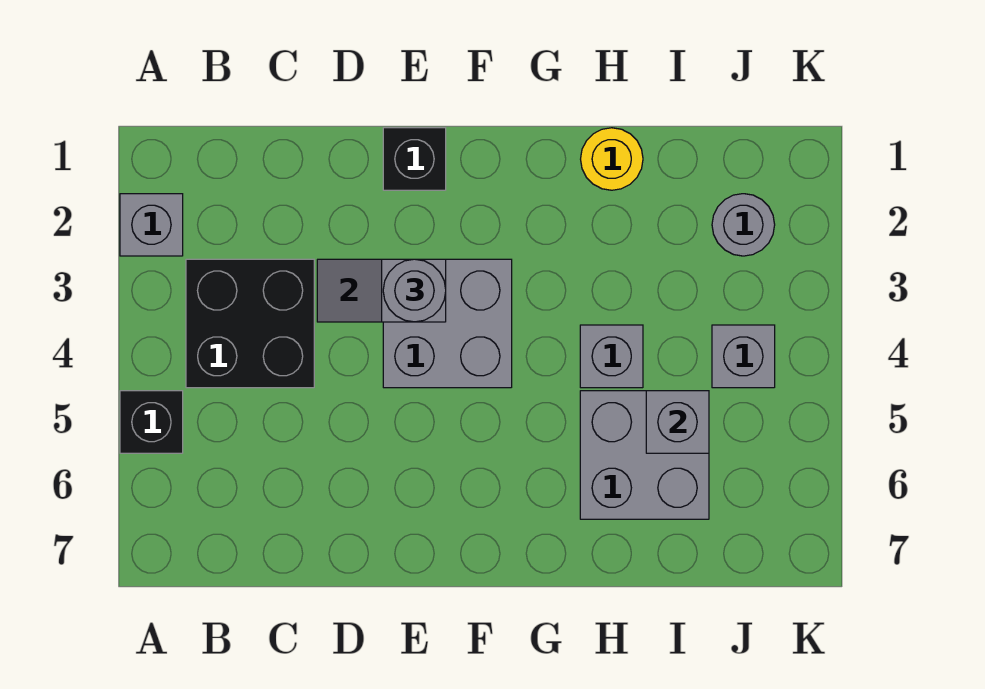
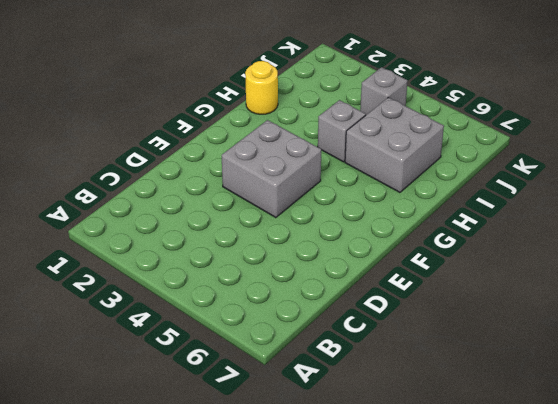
none -> grey 1x1 brick [120,194,183,256]
none -> black 1x1 brick [120,391,183,453]
none -> black 2x2 brick [186,259,314,388]

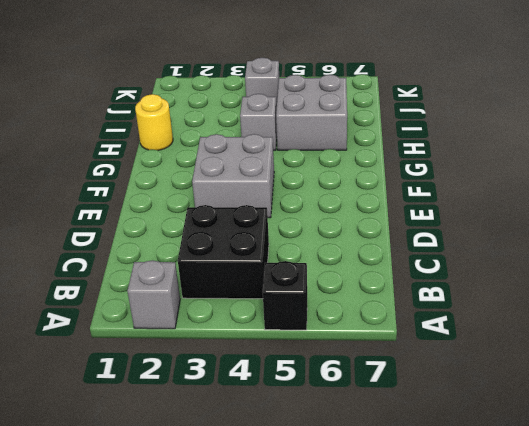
none -> black 1x1 brick [383,128,446,190]
none -> grey 1x1 round brick [712,194,775,256]
none -> grey 1x2 slope [317,259,446,322]

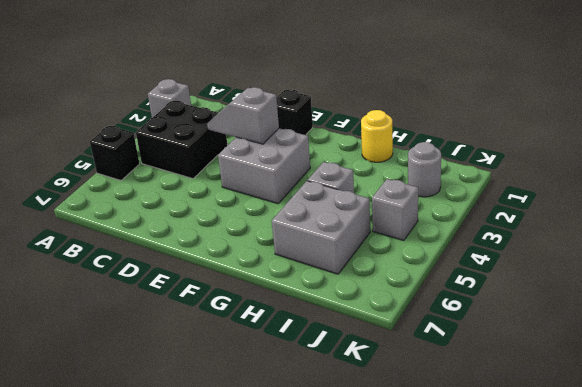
none -> grey 1x1 brick [646,391,709,453]
none -> grey 1x1 round brick [383,259,446,322]

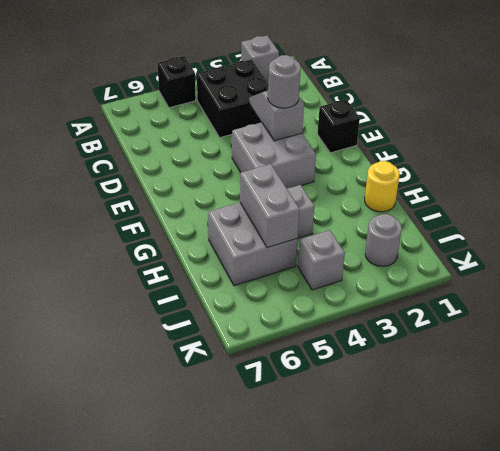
grey 1x2 brick [240,164,300,248] -> grey 1x1 brick [646,391,709,453]

